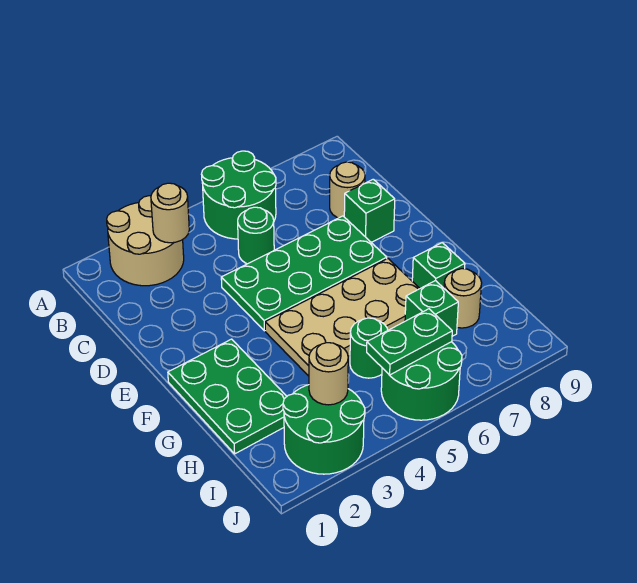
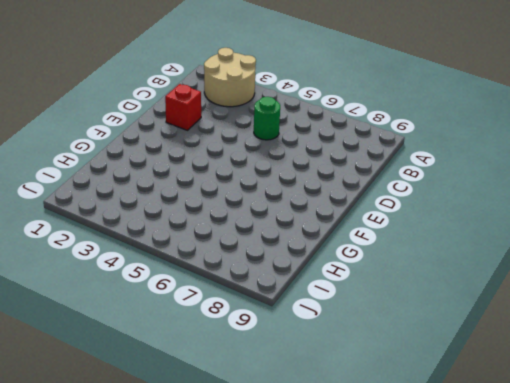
red 1x1 brick [165,84,201,130] -> none
none -> green 2x2 round brick [202,151,276,239]
none -> tan 1x1 round brick [330,162,365,218]
none -> green 2x4 plate [221,216,387,331]

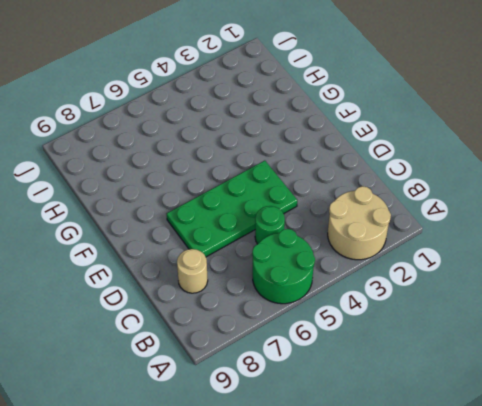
none -> green 1x1 brick [344,179,395,242]
none -> green 2x3 plate [168,339,287,454]
none -> tan 2x4 plate [265,259,420,376]

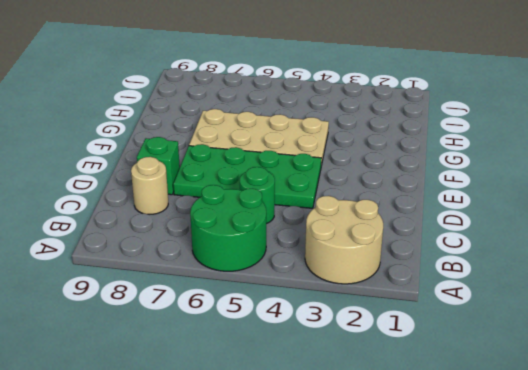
none -> green 2x3 plate [168,339,287,454]
none -> green 1x1 brick [412,243,465,288]
none -> green 1x1 round brick [350,318,388,378]

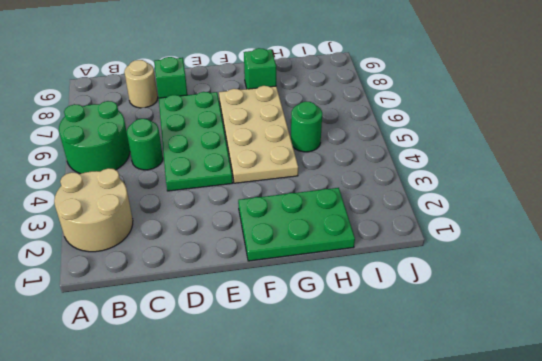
none -> green 1x1 brick [405,280,458,336]
none -> tan 1x1 round brick [444,269,482,328]
none -> green 2x2 round brick [283,385,365,474]

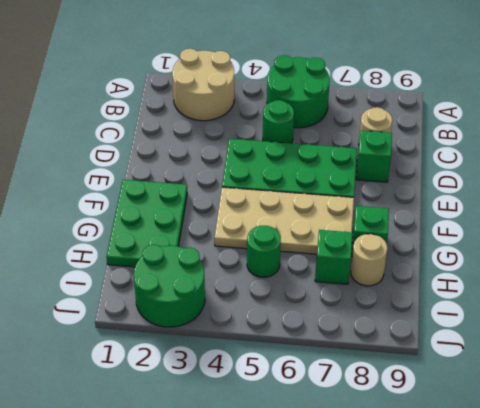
none -> green 2x2 round brick [381,342,462,420]
none -> tan 1x1 round brick [151,183,189,243]
none -> tan 1x1 round brick [309,343,348,405]

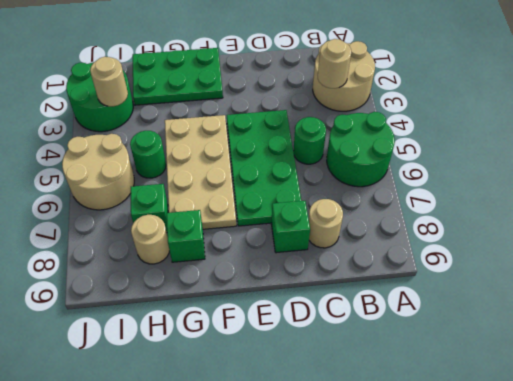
tan 2x2 round brick [62,134,134,210] -> green 2x2 round brick [381,342,462,420]
none -> green 1x2 plate [367,309,452,375]

